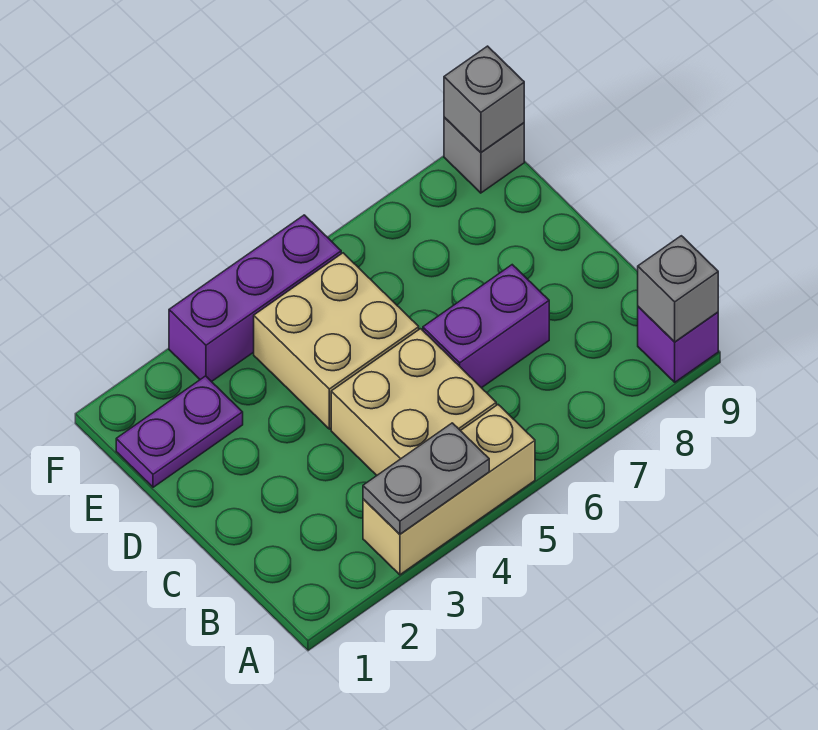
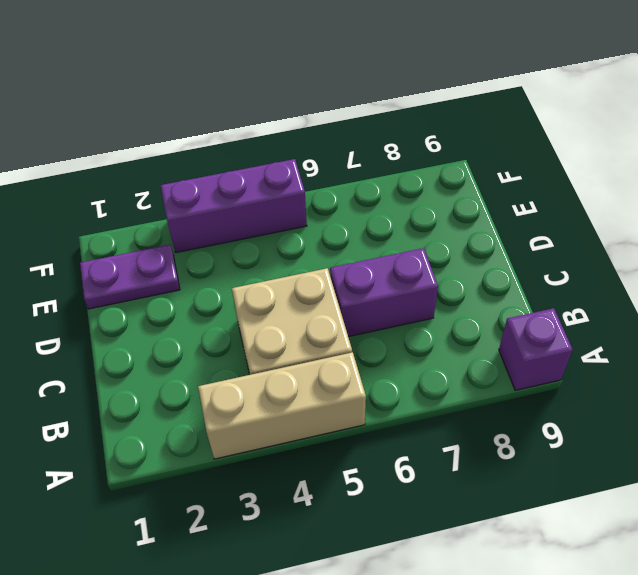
none -> tan 2x2 brick [254,253,419,429]
none -> grey 1x1 brick [444,117,524,193]

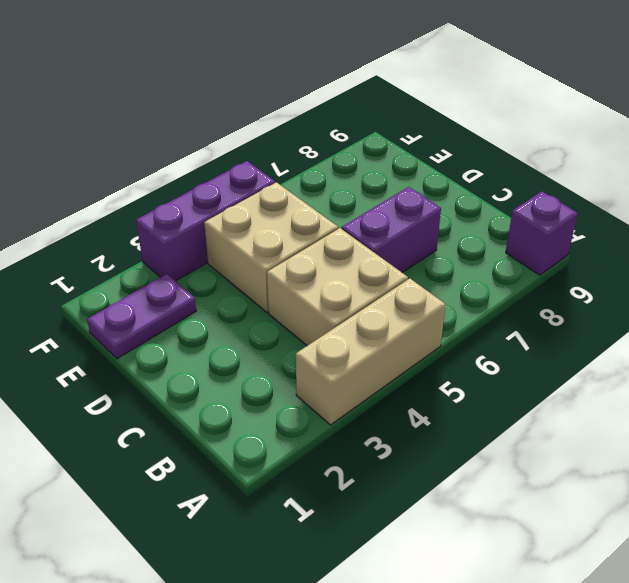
none -> grey 1x1 brick [444,117,524,193]
none -> grey 1x2 plate [363,423,489,534]

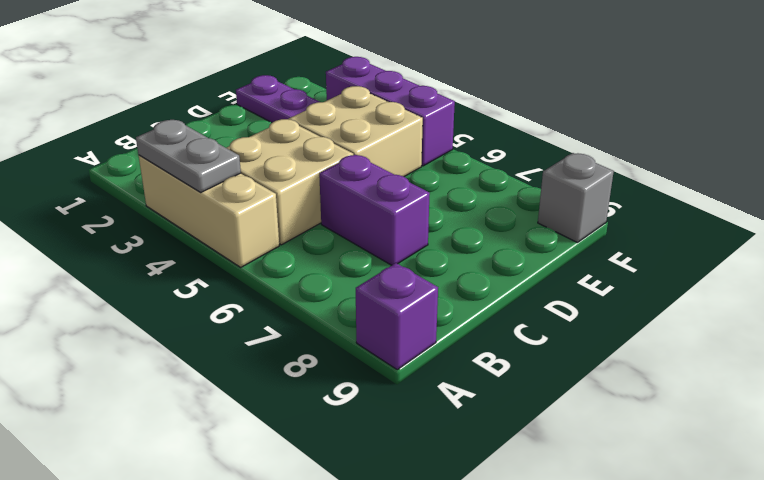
none -> grey 1x1 brick [638,236,718,342]
none -> grey 1x1 brick [444,46,524,152]

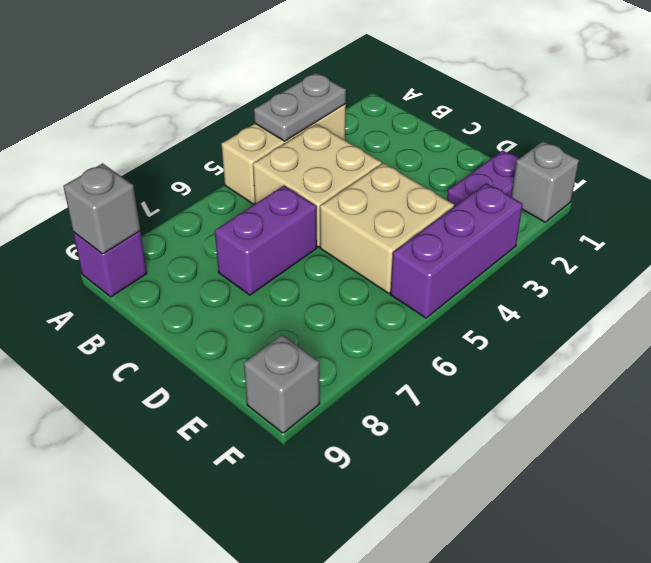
grey 1x1 brick [511,141,579,222] -> grey 1x1 brick moved to [444,46,524,152]

